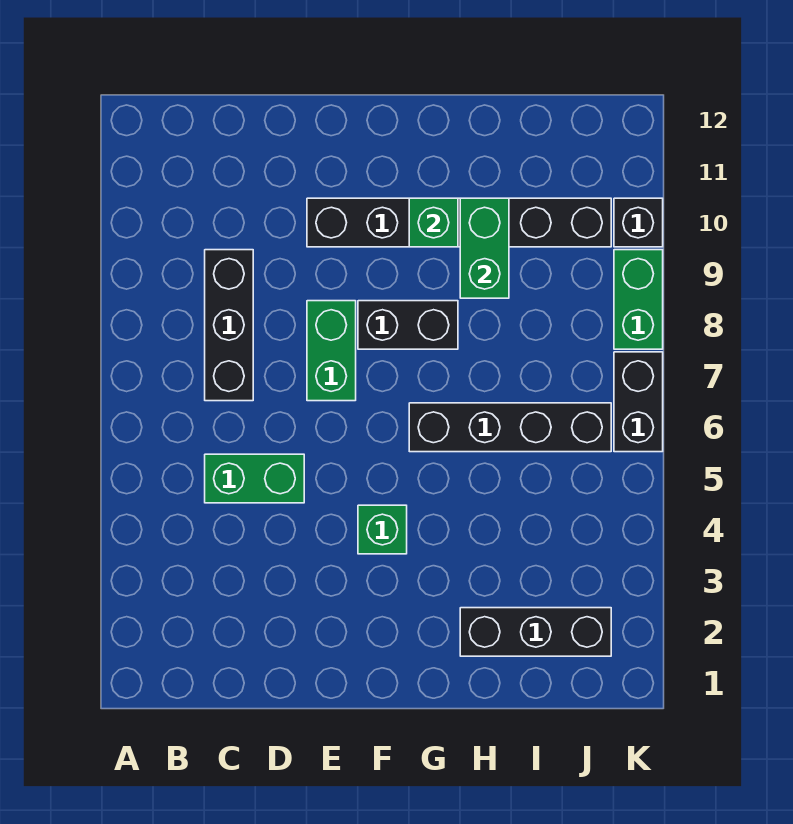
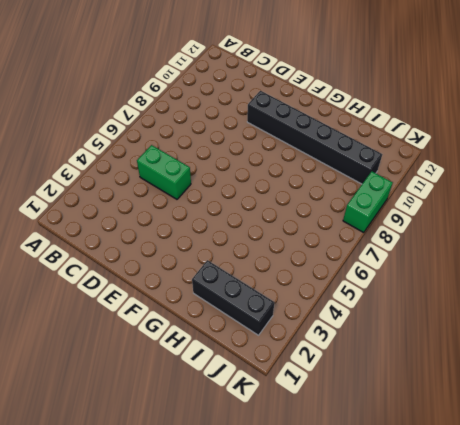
none -> black 1x3 brick [205,250,253,401]
none -> green 1x2 brick [307,301,356,401]
none -> green 1x1 brick [358,505,407,554]

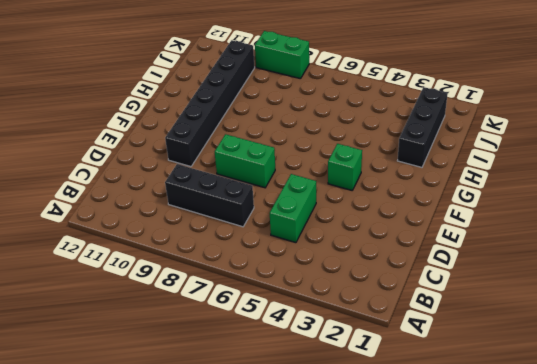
none -> black 1x2 brick [358,301,458,349]
none -> black 1x4 brick [409,403,611,452]
none -> black 1x2 brick [614,352,663,452]

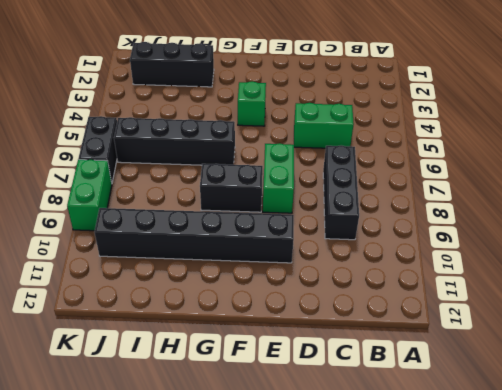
none -> black 1x1 brick [614,198,663,247]
none -> green 1x1 brick [409,198,458,247]
none -> green 1x2 brick [460,198,509,298]

